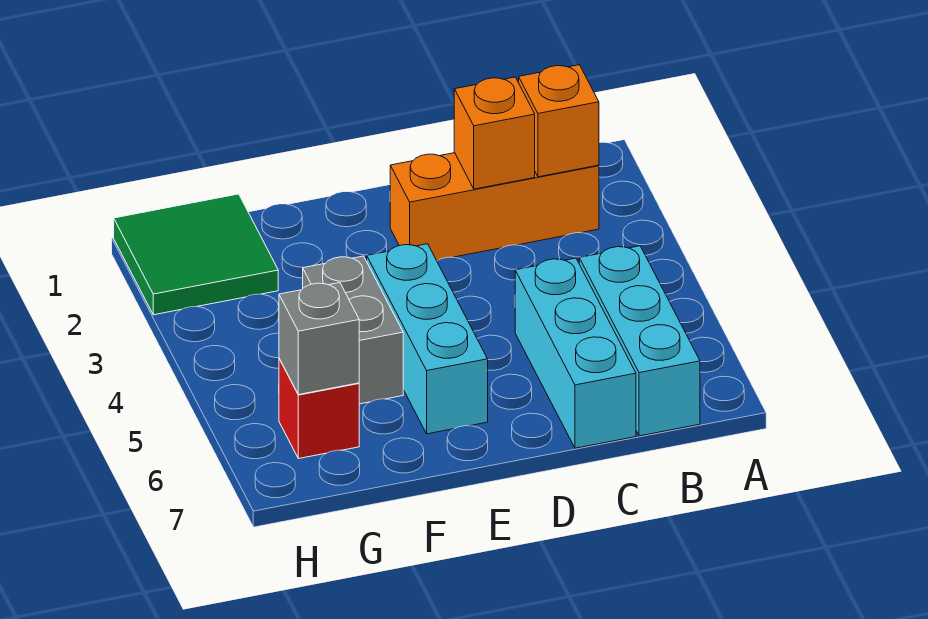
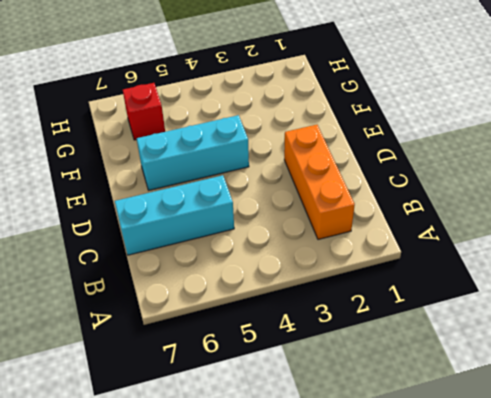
none -> cyan 1x3 brick [579,246,700,436]
none -> grey 1x2 brick [303,256,403,404]

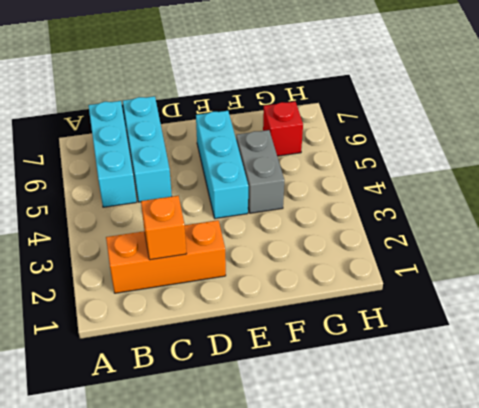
none -> green 2x2 tile [114,194,278,315]
none -> orange 1x1 brick [519,65,599,177]

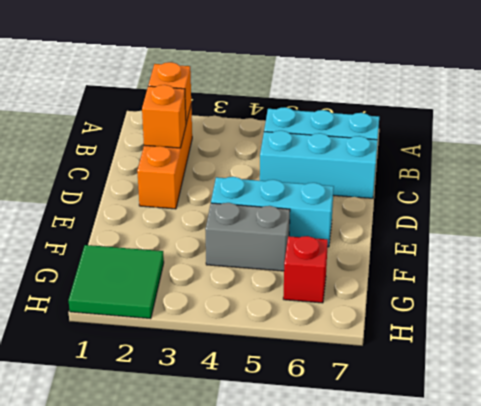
none -> grey 1x1 brick [279,283,359,395]

